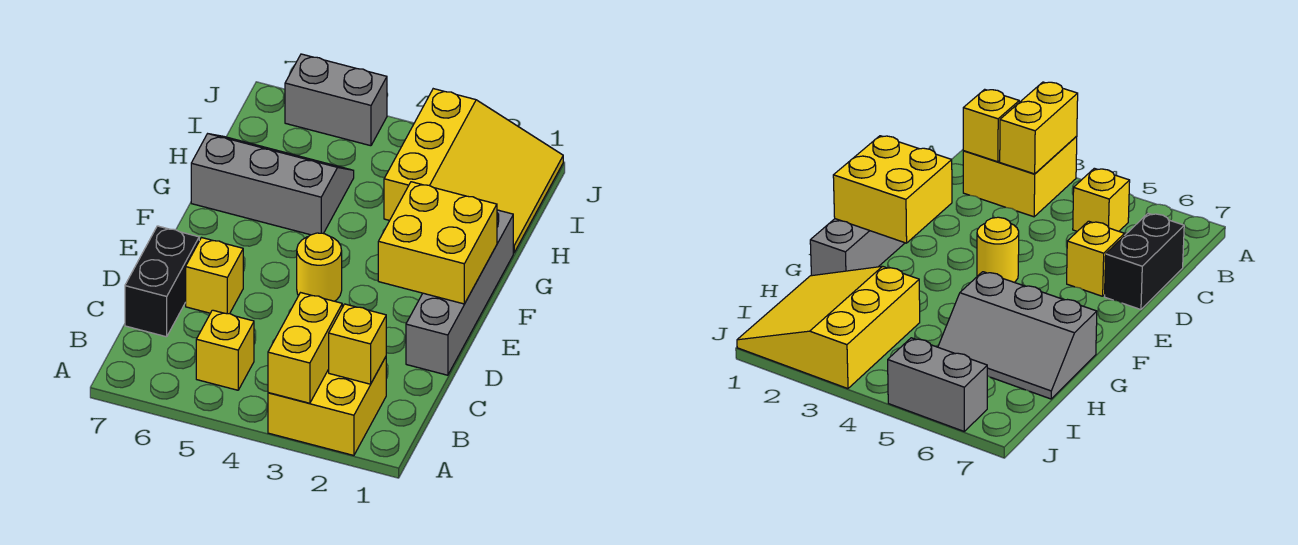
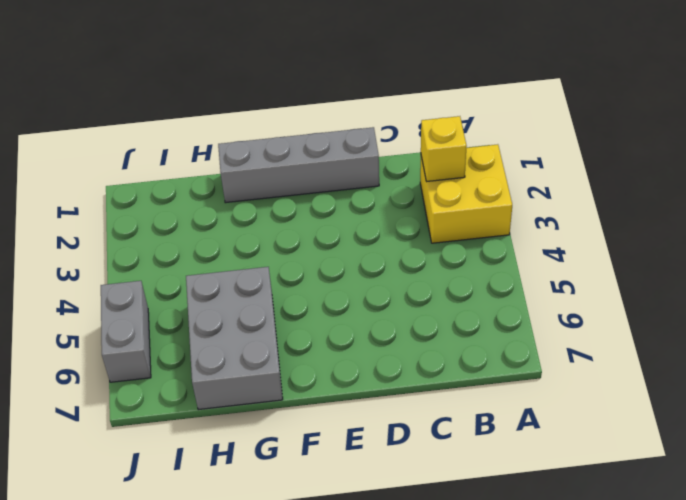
grey 2x3 brick [186,267,283,410] -> grey 2x3 slope [191,134,354,235]
none -> yellow 1x1 brick [196,310,254,390]
none -> black 1x2 brick [125,226,199,337]
none -> yellow 1x1 brick [186,238,243,314]

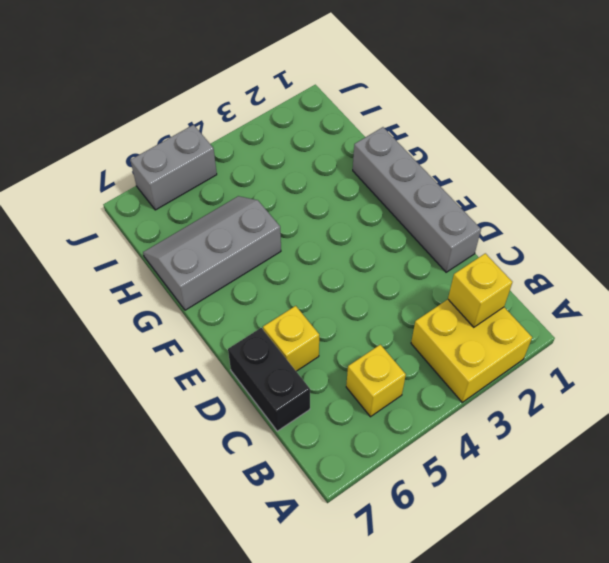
none -> yellow 1x1 round brick [297,233,342,301]
none -> yellow 3x3 slope [384,89,563,253]
none -> yellow 1x2 brick [268,293,342,403]

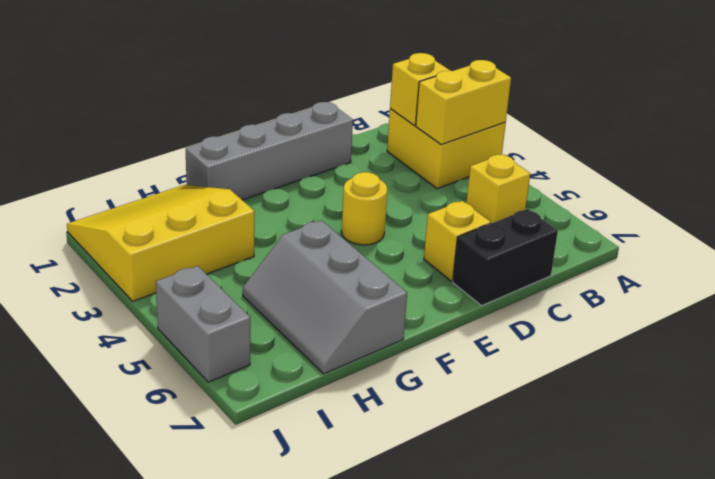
none -> yellow 2x2 brick [378,182,497,304]

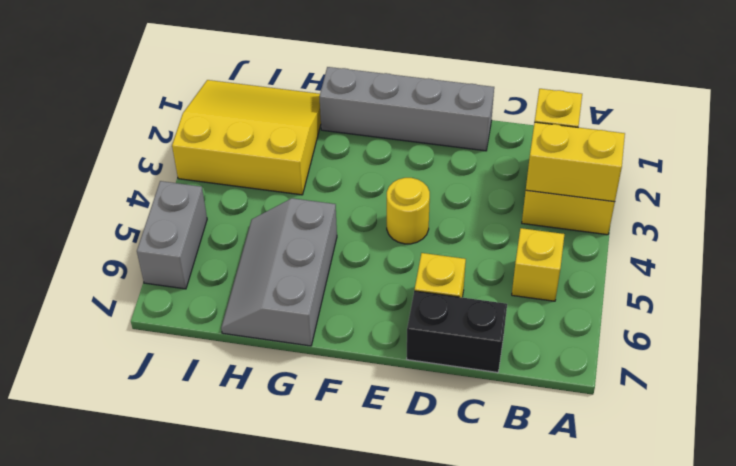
none -> yellow 2x2 brick [378,182,497,304]

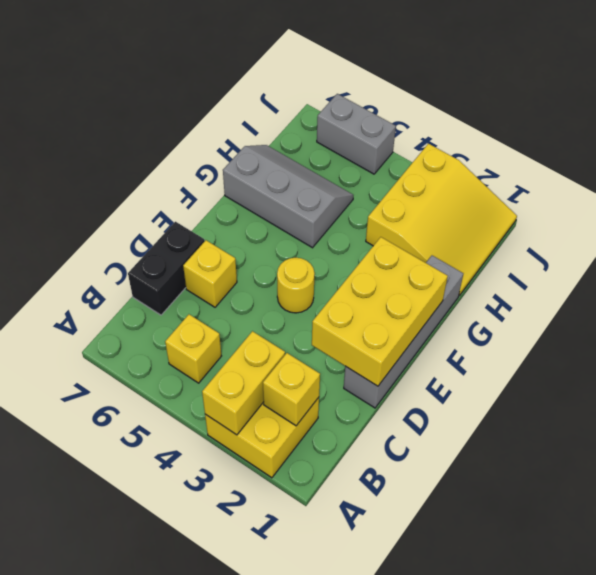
yellow 2x3 brick [312,237,448,386] -> yellow 2x2 brick [378,182,497,304]

